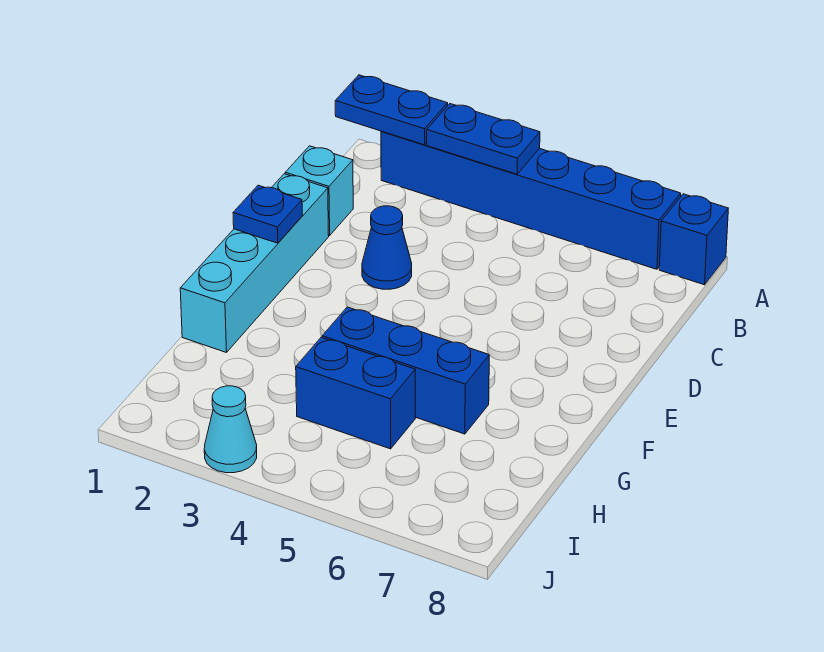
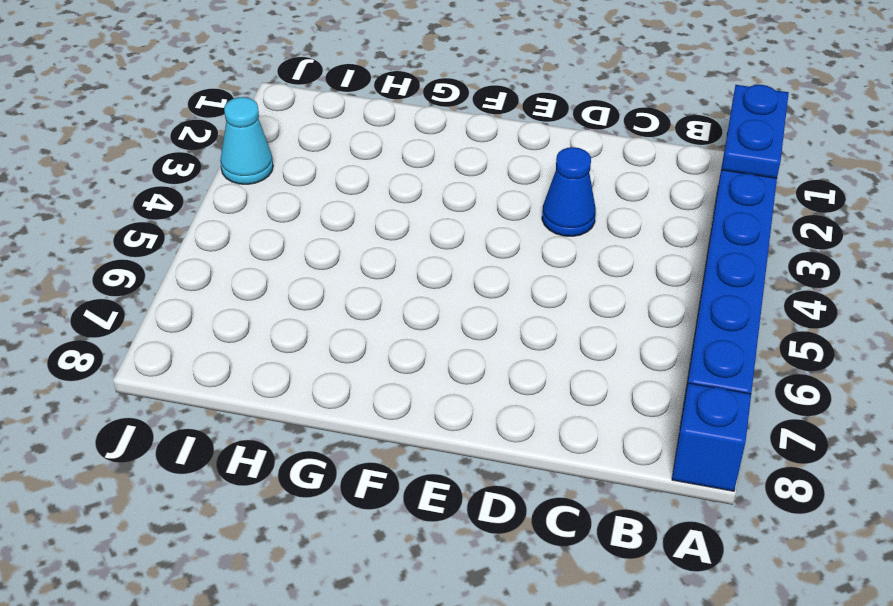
none -> cyan 1x1 brick [285,146,353,236]
none -> cyan 1x4 brick [180,174,329,353]

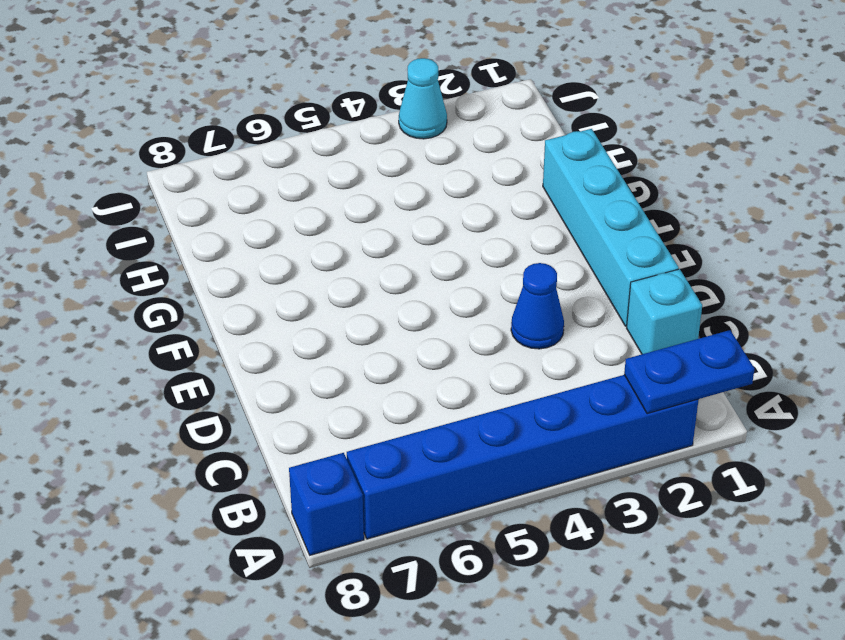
none -> blue 1x3 brick [322,307,489,434]
none -> blue 1x2 brick [296,337,415,449]

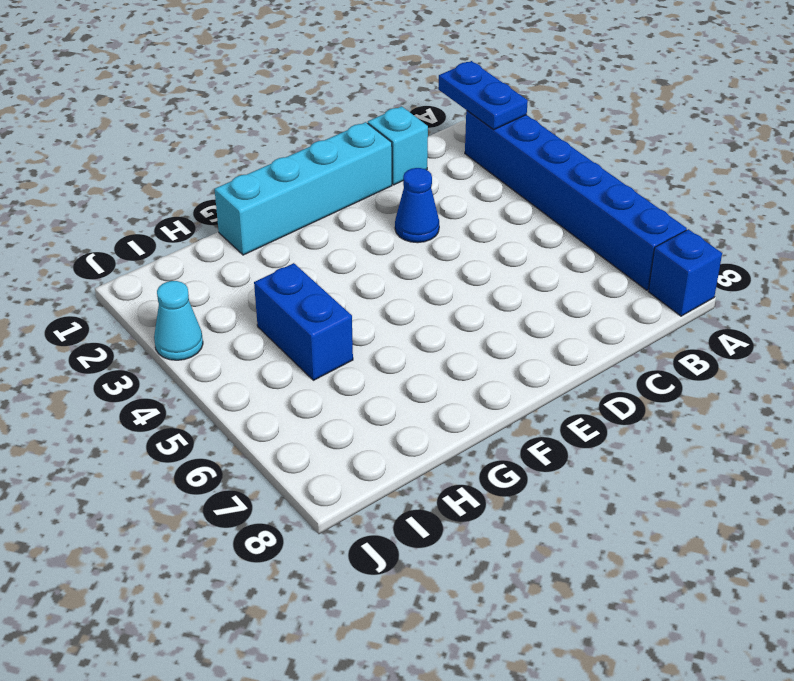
none -> blue 1x3 brick [322,307,489,434]
none -> blue 1x2 plate [427,104,540,174]

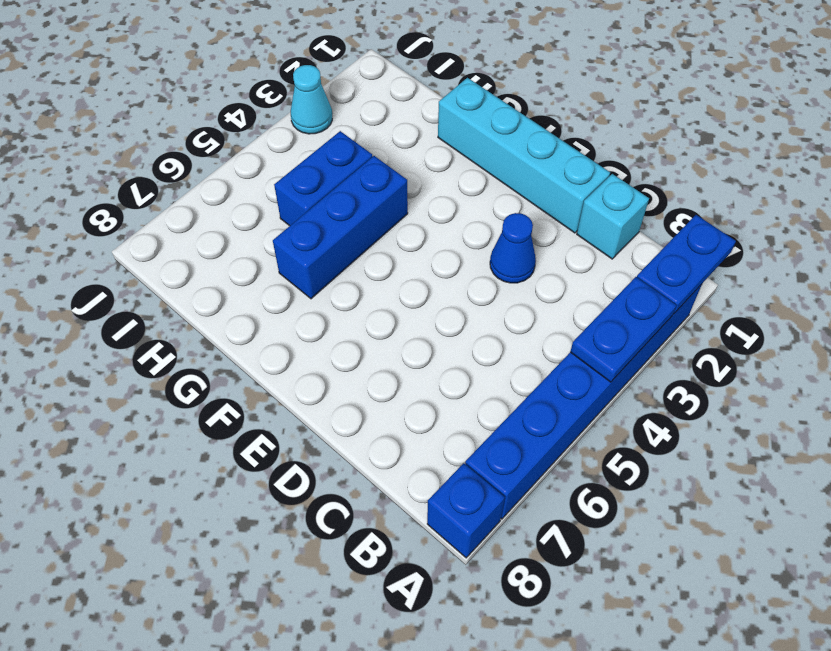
none -> blue 1x1 plate [233,185,302,243]

